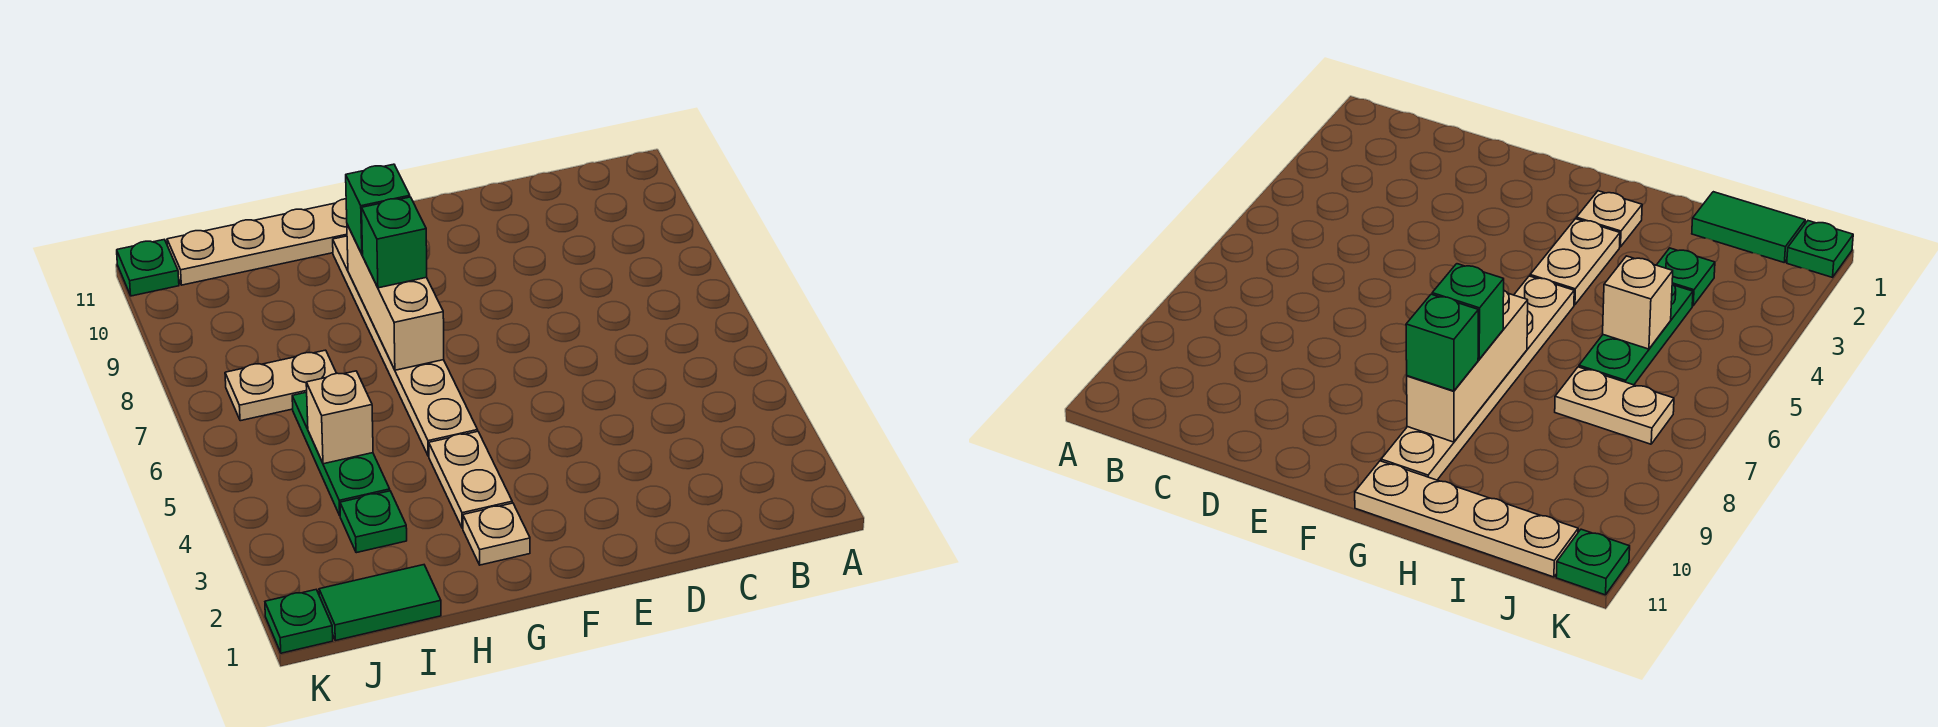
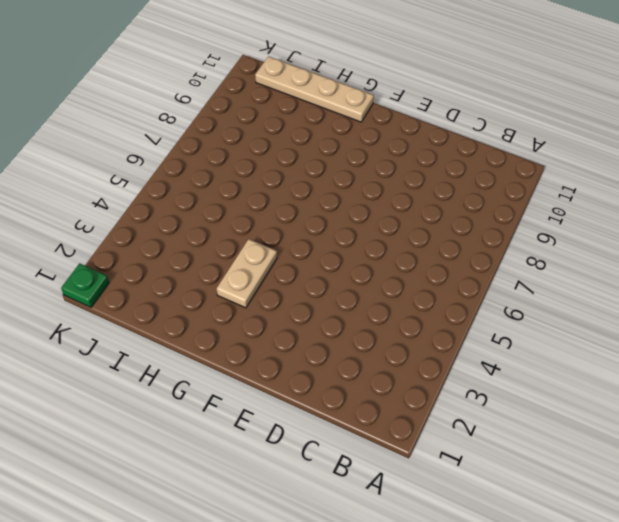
none -> tan 1x1 plate [463,503,530,565]
none -> tan 1x6 plate [333,236,478,456]
none -> green 1x2 tile [319,565,441,641]

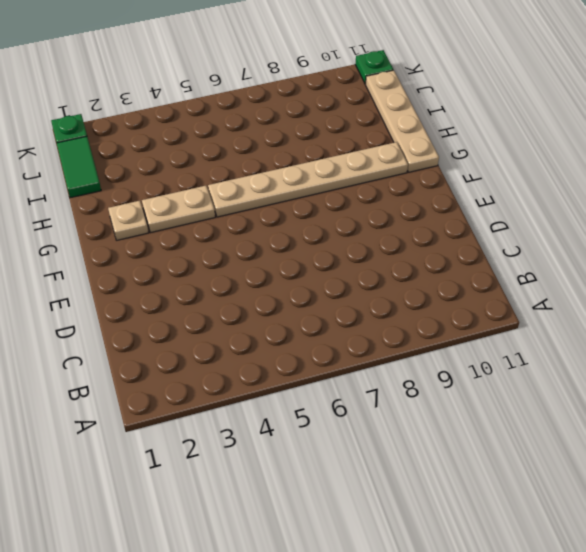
none -> green 1x1 plate [340,491,407,553]
none -> green 1x3 plate [292,392,390,515]
none -> tan 1x2 plate [225,350,336,421]

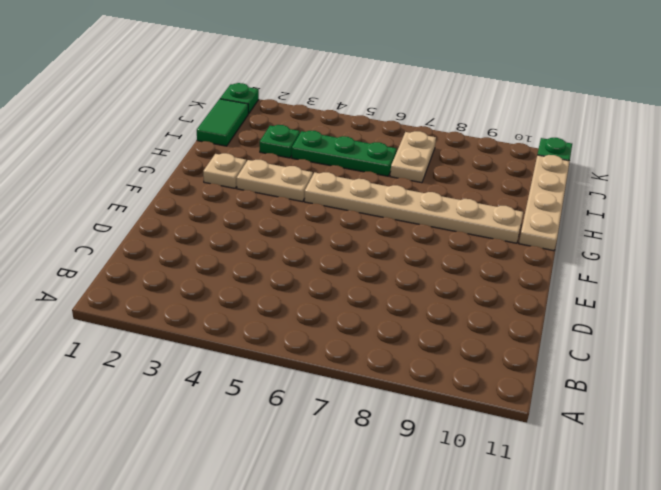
none -> tan 1x3 brick [347,225,444,370]
none -> tan 1x1 brick [306,371,373,464]
none -> green 1x1 brick [362,197,427,288]

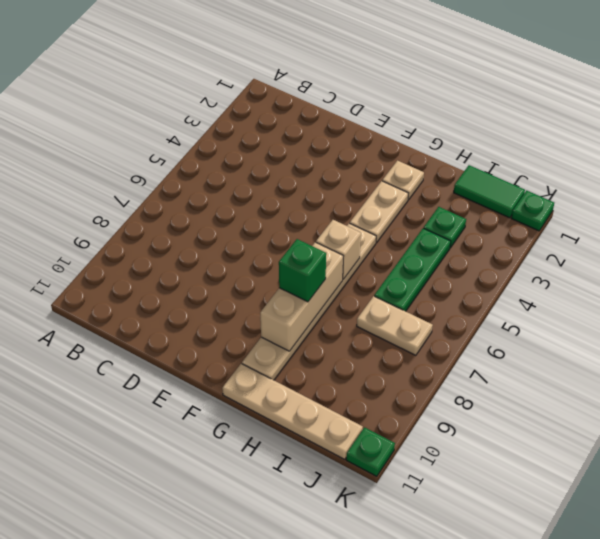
tan 1x1 brick [316,220,361,279] -> tan 1x1 brick moved to [306,371,373,464]
none -> green 1x1 brick [346,164,410,254]

